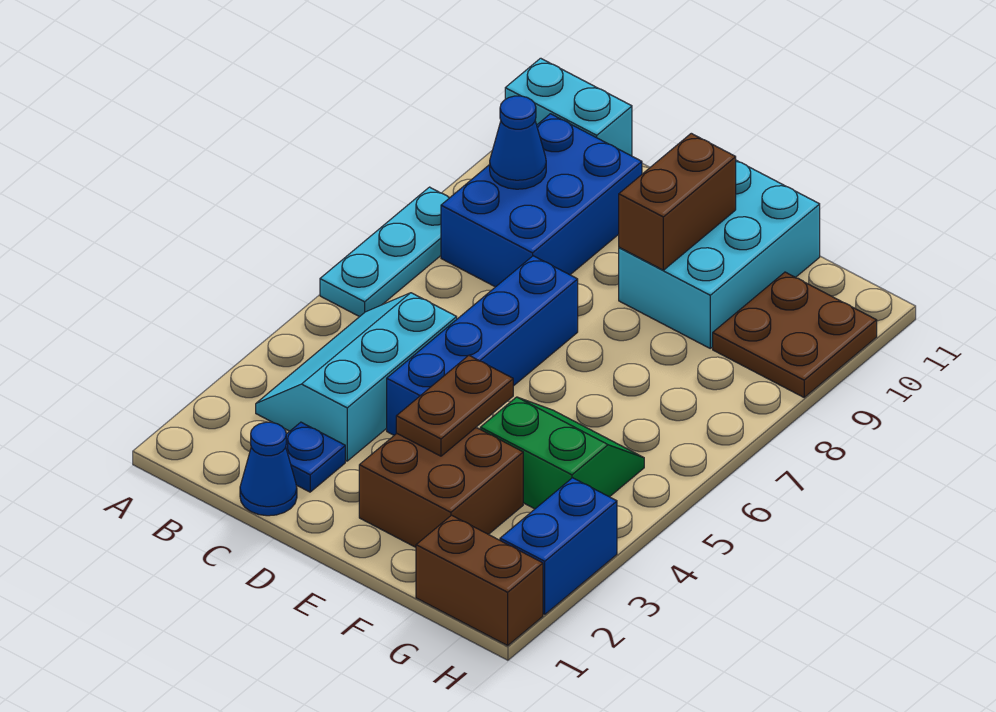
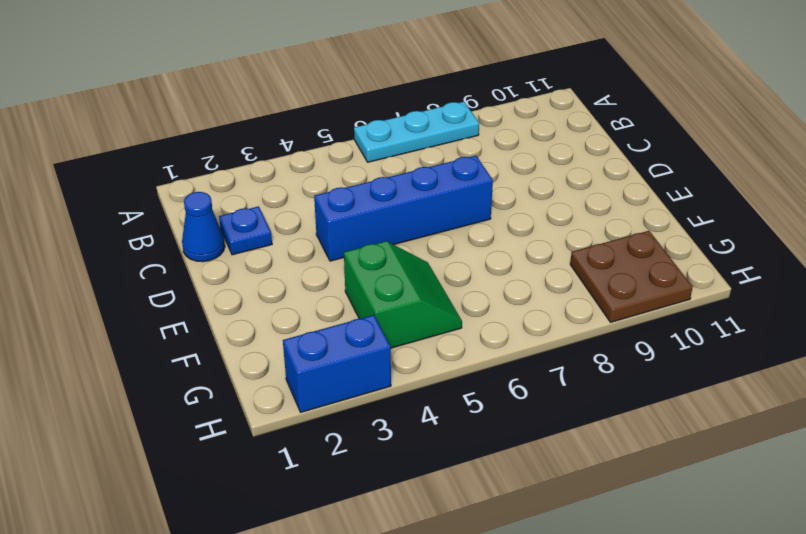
none -> cyan 1x2 brick [505,58,632,156]
none -> cyan 2x3 slope [256,293,457,461]
none -> blue 2x3 brick [441,114,642,287]

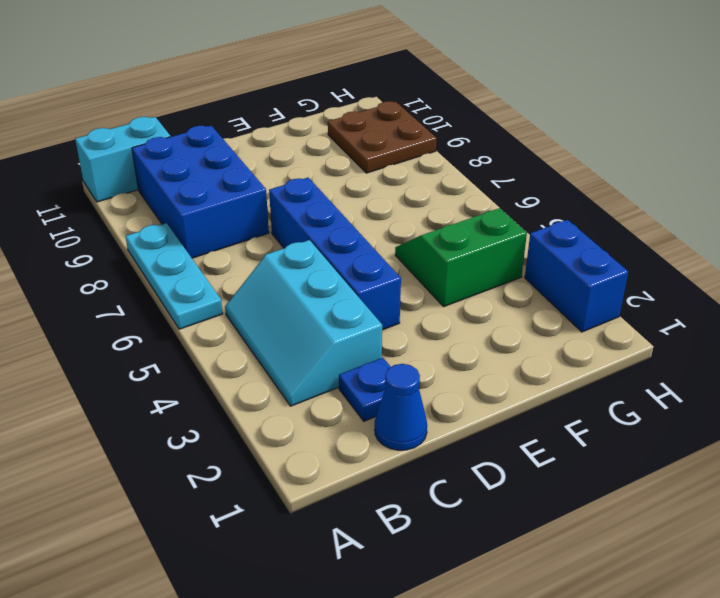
none -> brown 2x2 brick [359,428,523,547]
none -> cyan 2x3 brick [619,160,820,348]
none -> brown 1x2 brick [416,515,543,646]

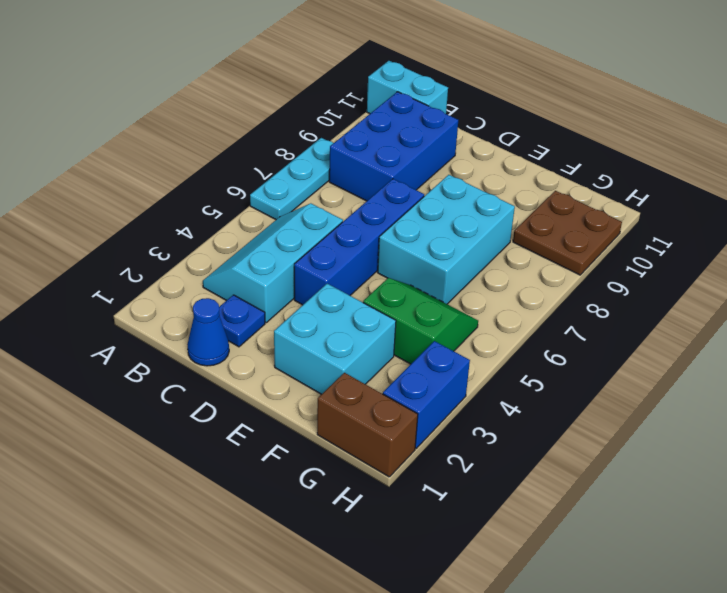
cyan 2x2 brick [274,284,396,394] -> brown 2x2 brick [359,428,523,547]
cyan 2x3 brick [378,175,515,304] -> cyan 2x3 brick moved to [619,160,820,348]
none -> blue 1x1 cone [490,96,546,189]
none -> brown 1x2 plate [396,355,513,456]
none -> brown 1x2 brick [619,133,736,270]

